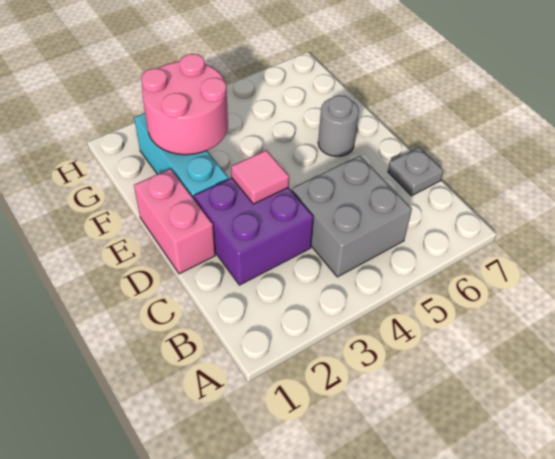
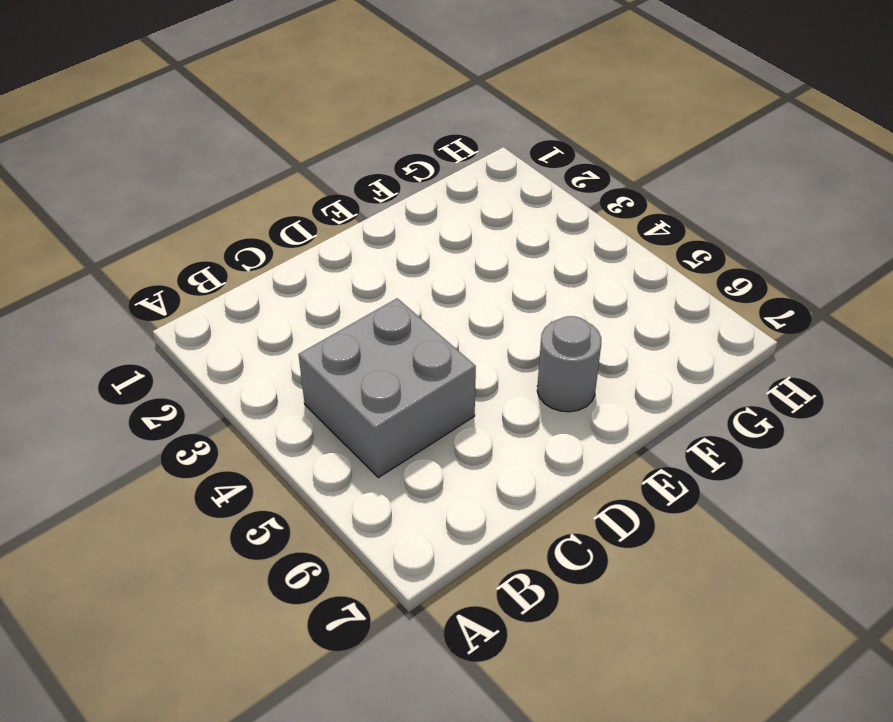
none -> purple 2x2 brick [194,178,313,285]
none -> grey 1x1 plate [388,147,443,196]

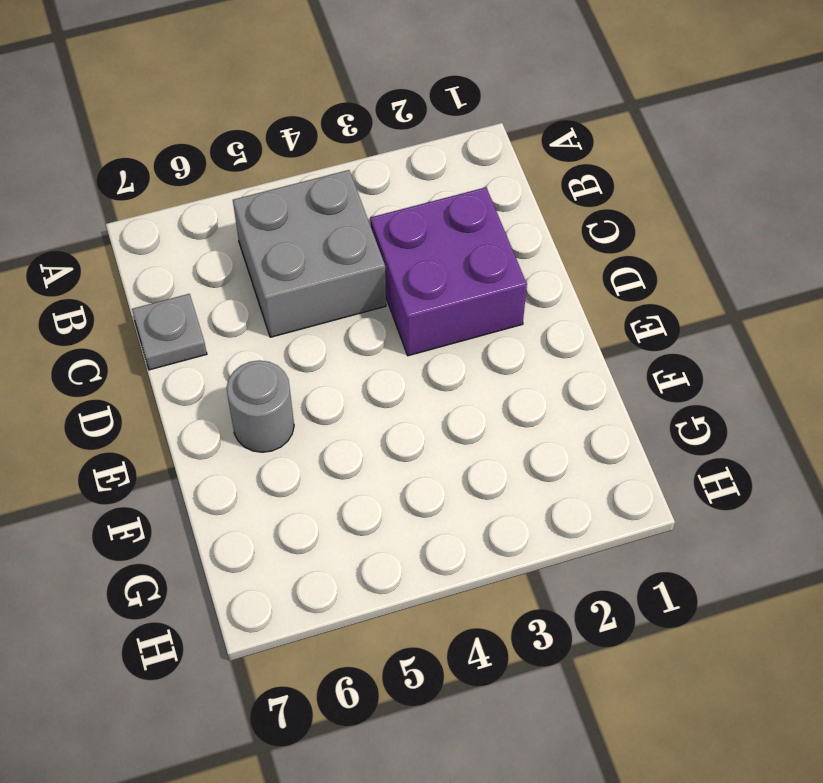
none -> pink 1x2 brick [134,169,215,274]
none -> cyan 1x3 brick [134,113,229,198]

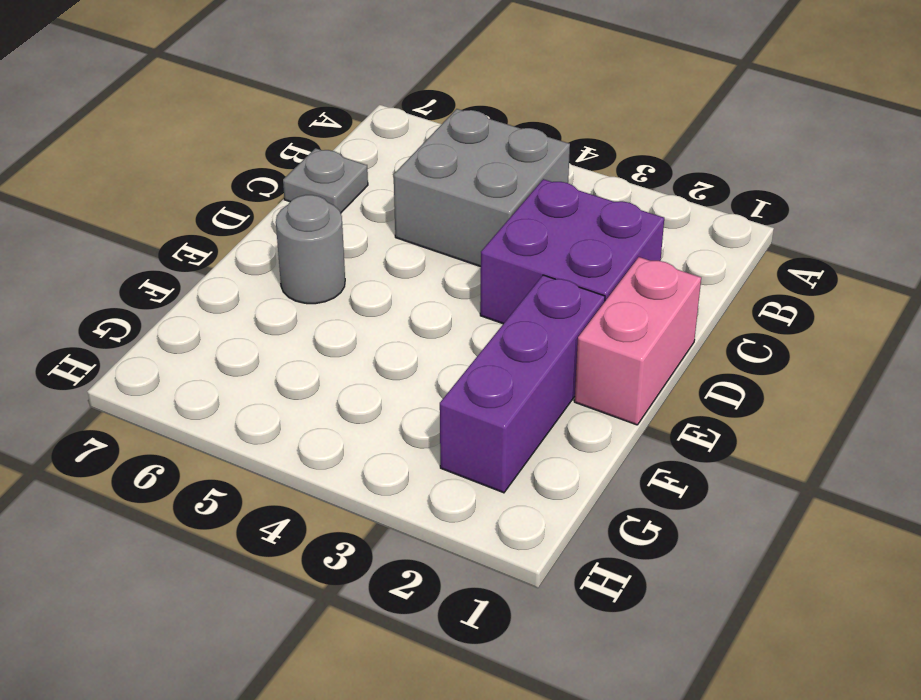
purple 1x3 brick [440,275,605,493] -> cyan 1x3 brick [134,113,229,198]
none -> pink 1x1 tile [231,150,289,204]
none -> pink 2x2 round brick [141,54,228,155]

